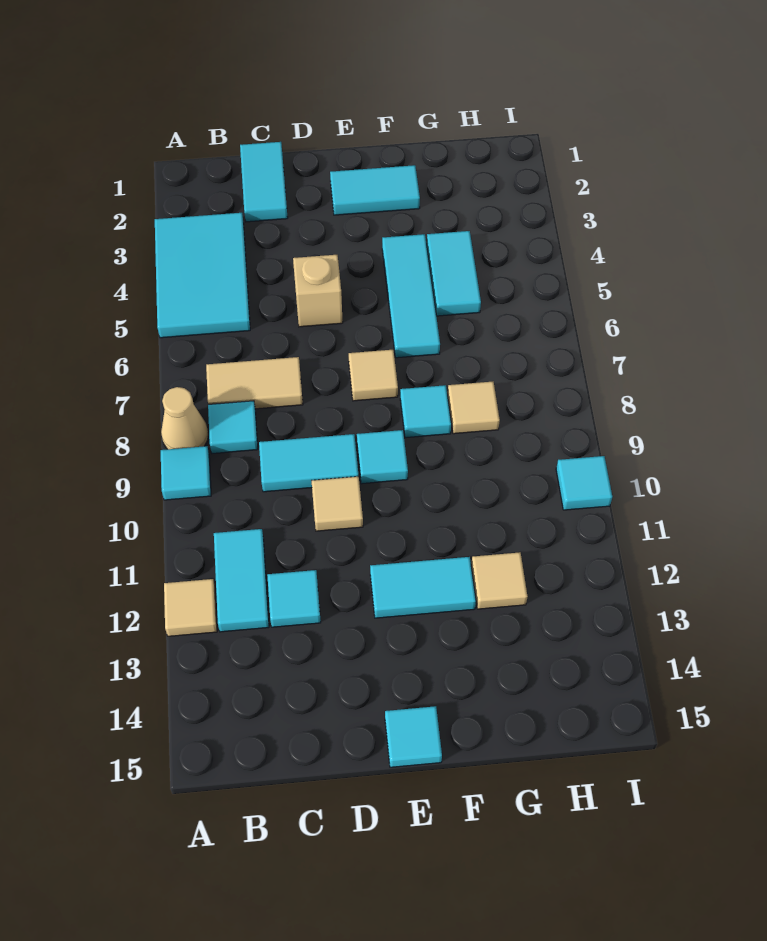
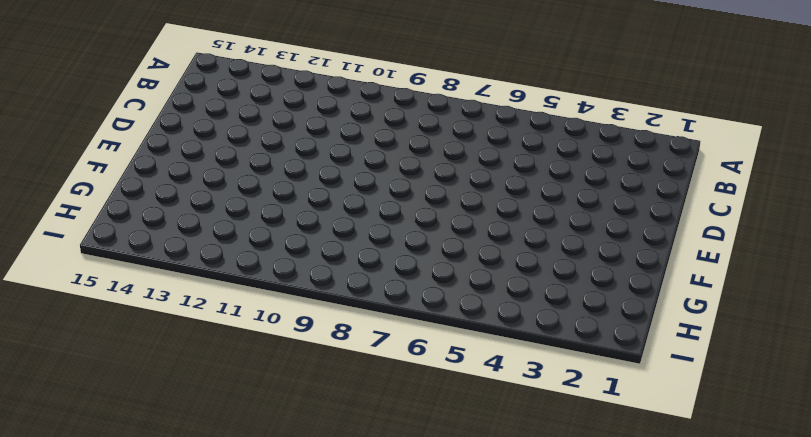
none -> cyan 2x3 tile [155,213,250,338]
none -> tan 1x1 cone [161,387,208,449]
none -> cyan 1x1 tile [161,446,211,500]

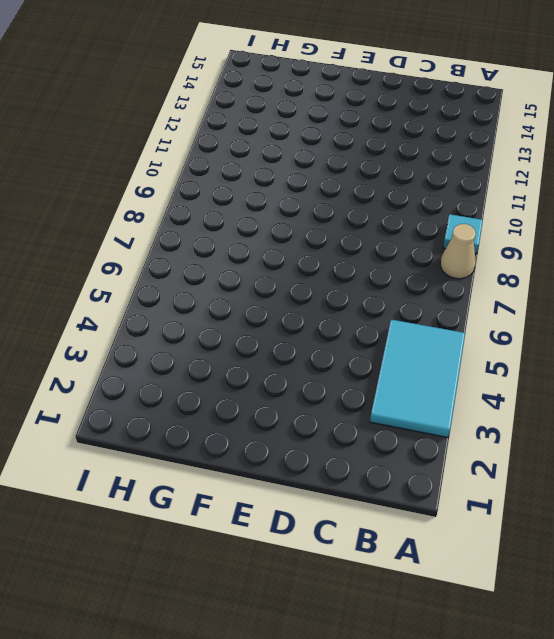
none -> tan 1x1 tile [164,579,217,636]
none -> tan 1x2 tile [206,357,303,409]
none -> cyan 1x1 tile [208,401,258,453]

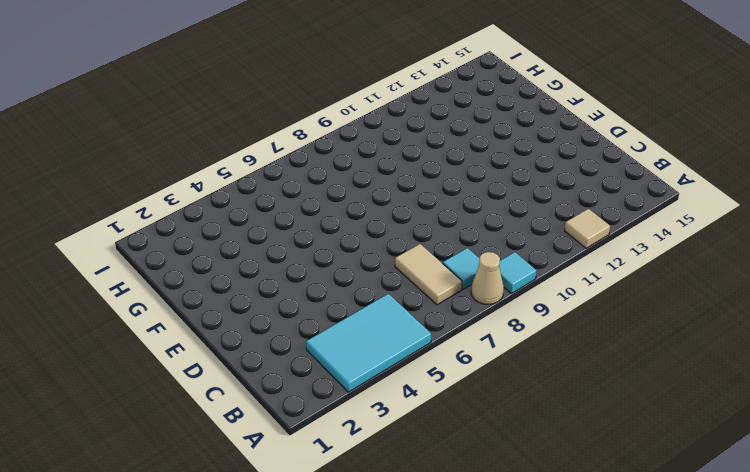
none -> cyan 1x2 tile [214,529,269,632]
none -> cyan 1x2 tile [240,142,288,222]
none -> cyan 1x2 tile [259,434,359,492]

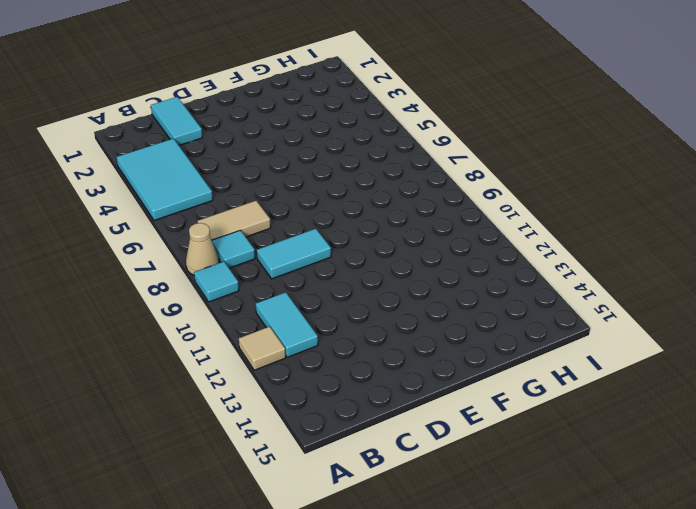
none -> cyan 1x1 tile [267,570,321,627]
none -> tan 1x1 brick [293,255,343,327]
none -> tan 1x1 tile [312,476,363,531]

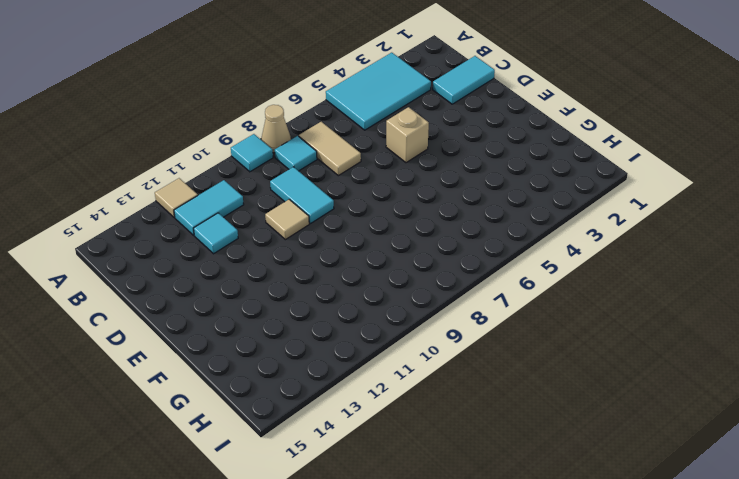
none -> cyan 1x2 tile [330,165,420,215]
none -> tan 1x1 tile [349,350,398,401]
none -> cyan 1x1 tile [357,430,408,484]

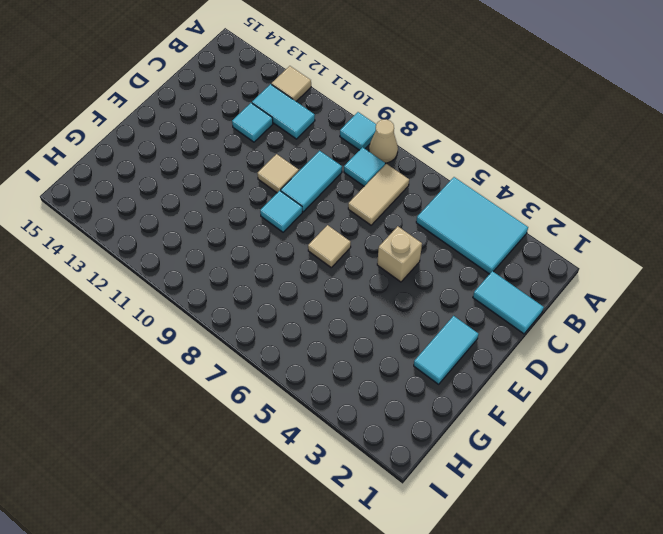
none -> cyan 1x2 tile [370,557,476,618]
none -> cyan 1x1 tile [385,706,442,767]
none -> cyan 1x3 tile [382,234,440,358]

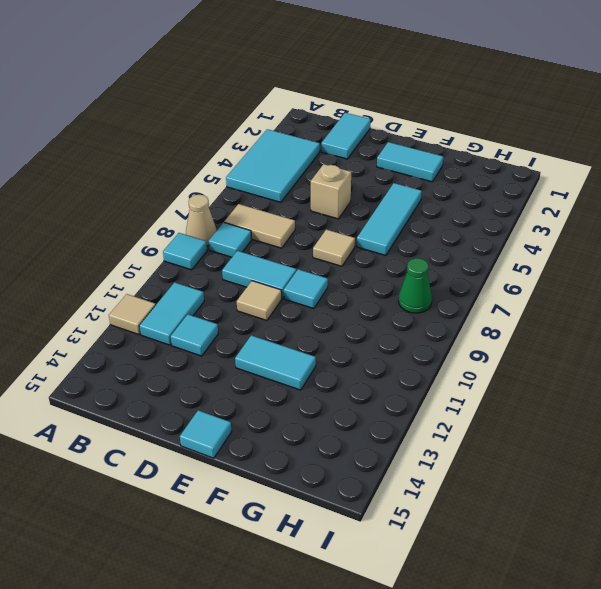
green 1x1 cone [399,258,432,313] -> none
none -> cyan 1x1 tile [400,385,451,438]
none -> cyan 1x2 tile [427,231,481,316]
none -> tan 1x1 tile [448,382,500,434]

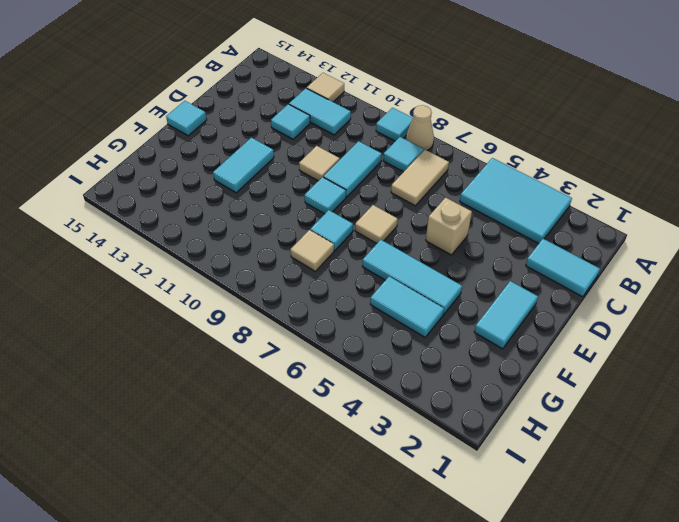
none -> tan 1x1 tile [471,552,528,609]
none -> cyan 1x1 tile [556,456,612,510]

